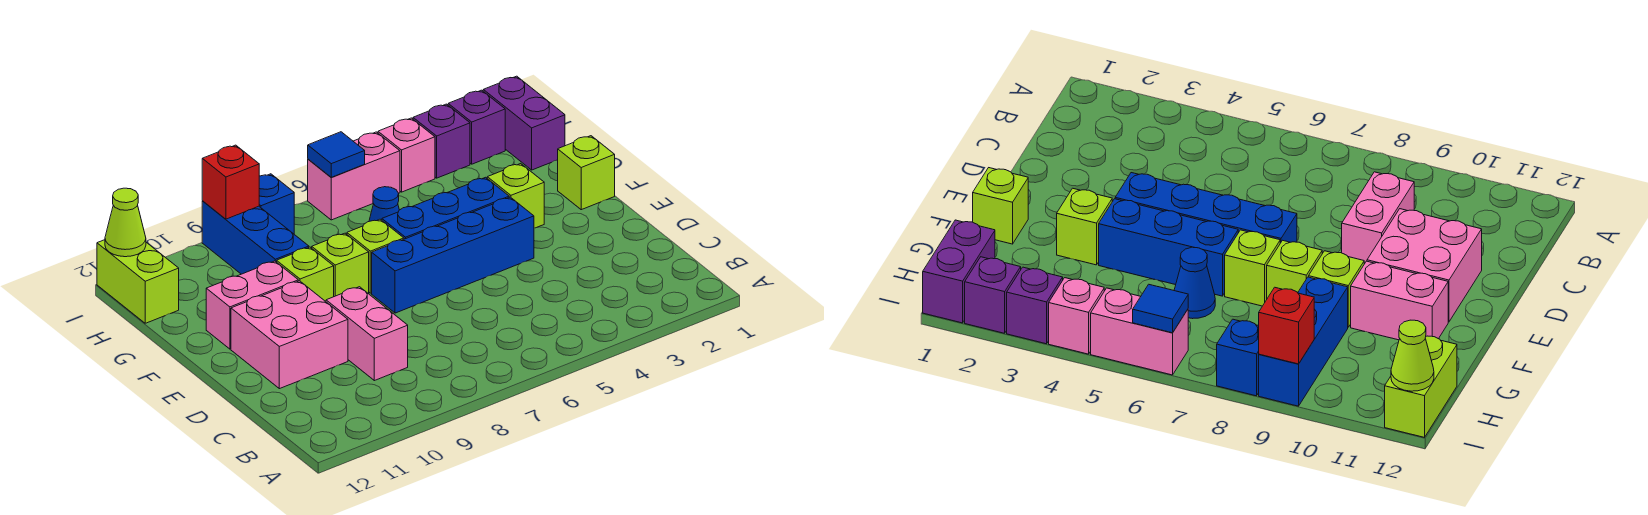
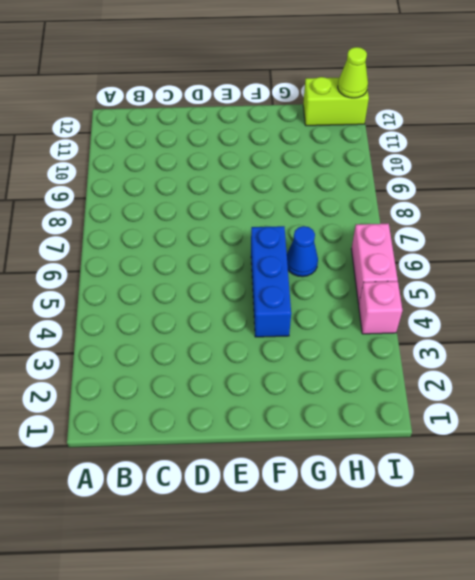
none -> pink 1x2 brick [326,287,408,381]
none -> pink 2x2 brick [231,281,348,389]
none -> blue 1x4 brick [372,197,534,313]

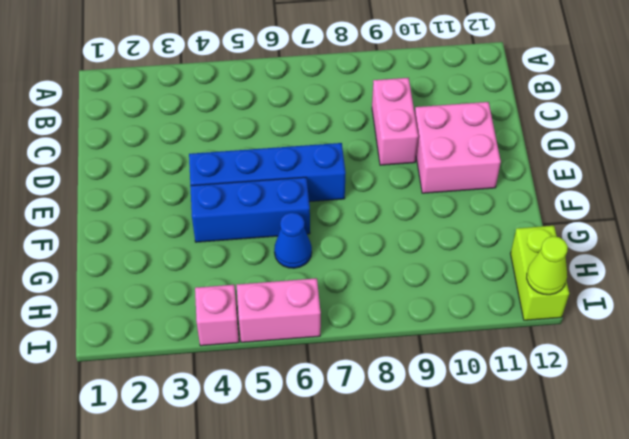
none -> lime 1x1 brick [558,136,615,210]
none -> lime 1x1 brick [487,164,544,228]
none -> lime 1x1 brick [347,219,404,293]

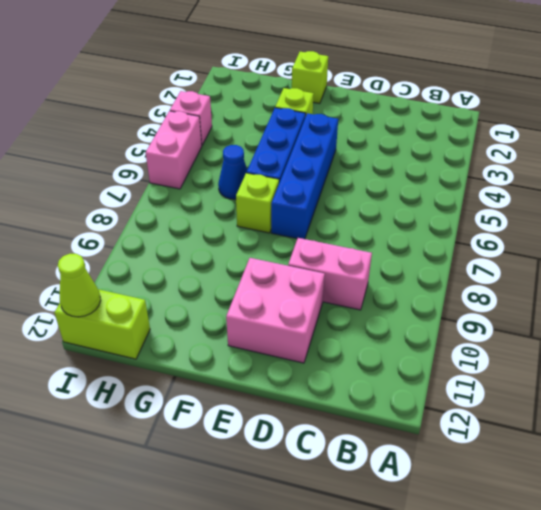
none -> lime 1x1 brick [312,233,369,297]
none -> lime 1x1 brick [277,247,334,301]
none -> pink 1x2 brick [206,261,298,349]

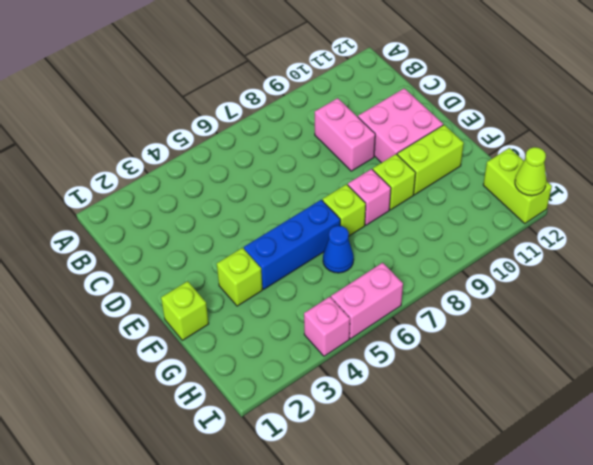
pink 1x1 brick [348,169,391,225] -> lime 1x1 brick [312,233,369,297]
lime 1x2 brick [397,125,464,195] -> pink 1x2 brick [206,261,298,349]
none -> blue 1x4 brick [372,197,534,313]
none -> blue 1x3 brick [202,201,309,274]
none -> purple 1x2 brick [483,76,565,170]

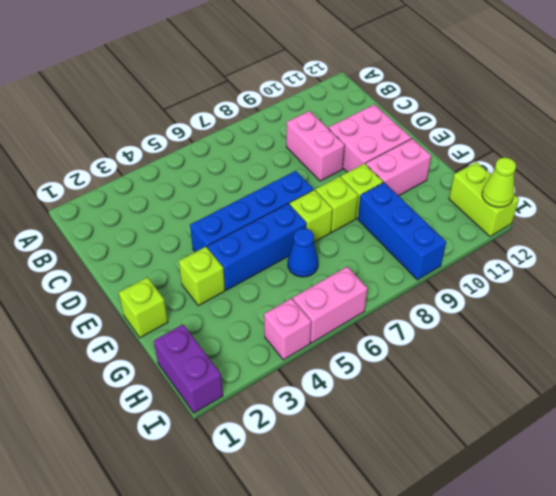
none -> purple 1x1 brick [448,90,505,164]
none -> purple 1x1 brick [413,104,470,178]
none -> blue 1x1 brick [259,174,294,234]

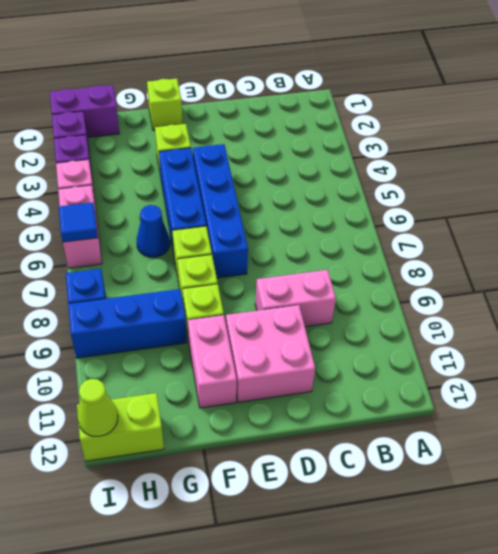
none -> red 1x1 brick [202,145,259,219]

